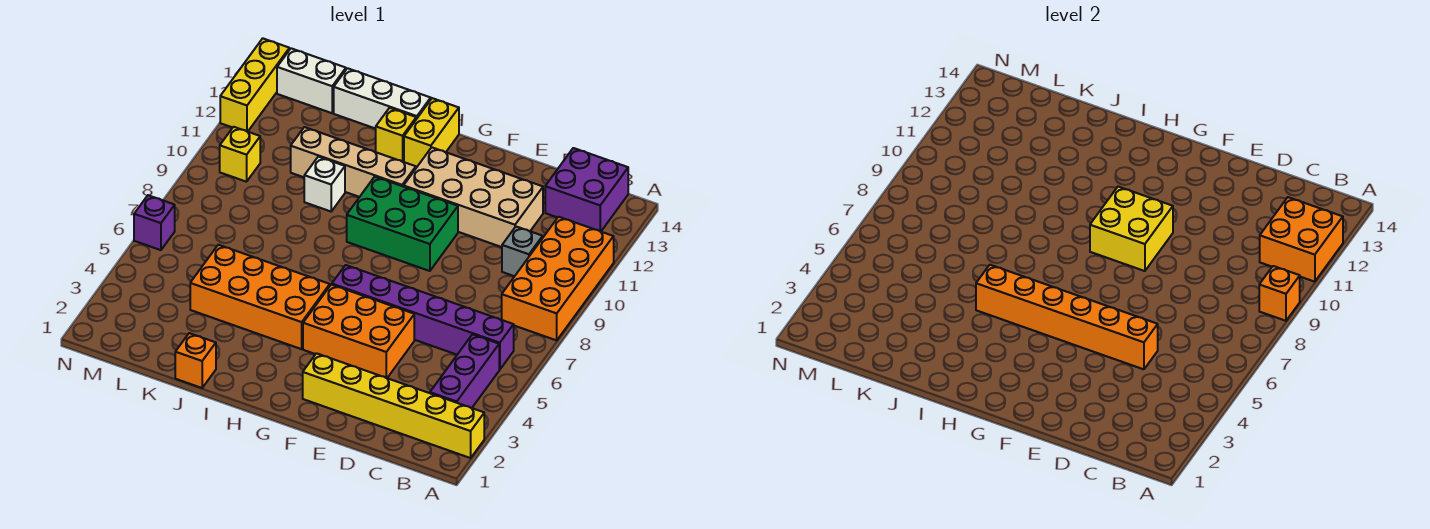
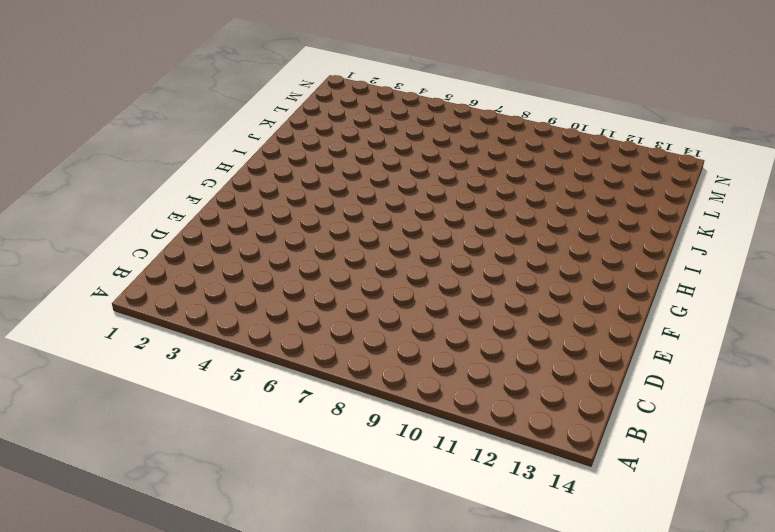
none -> yellow 1x6 brick [303,353,484,458]
none -> orange 2x4 brick [502,217,614,340]
none -> purple 1x3 brick [430,334,499,408]

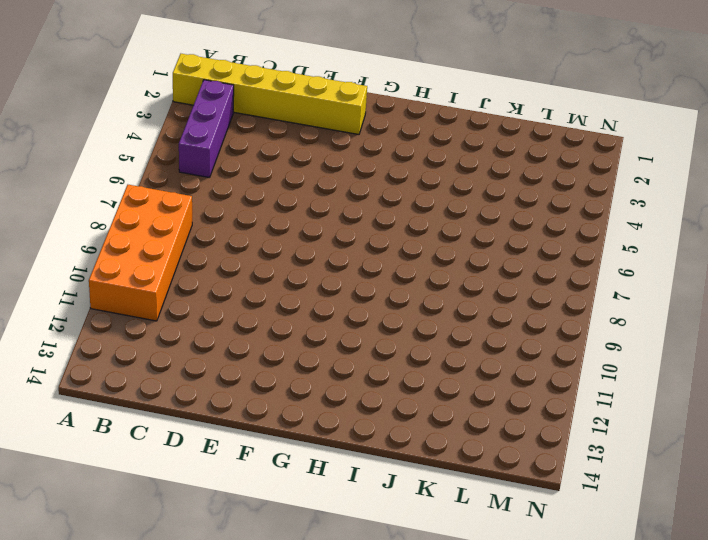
none -> purple 1x6 brick [332,265,514,370]
none -> purple 2x2 brick [545,148,628,231]
none -> grey 1x1 brick [502,227,543,276]

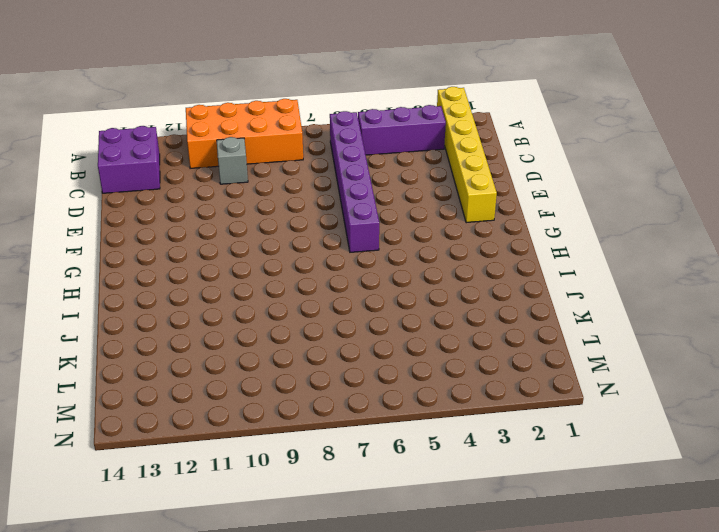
none -> tan 2x4 brick [404,147,543,247]
none -> orange 2x3 brick [303,284,414,378]
none -> green 2x3 brick [347,177,458,271]

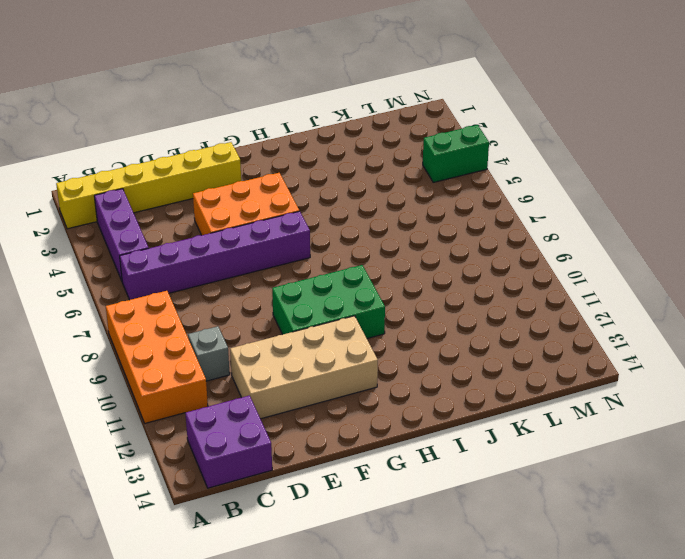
green 1x2 brick [423,125,489,182] -> none
none -> orange 2x4 brick [190,245,330,349]
none -> tan 1x4 brick [291,127,416,197]
none -> yellow 1x2 brick [404,98,459,168]

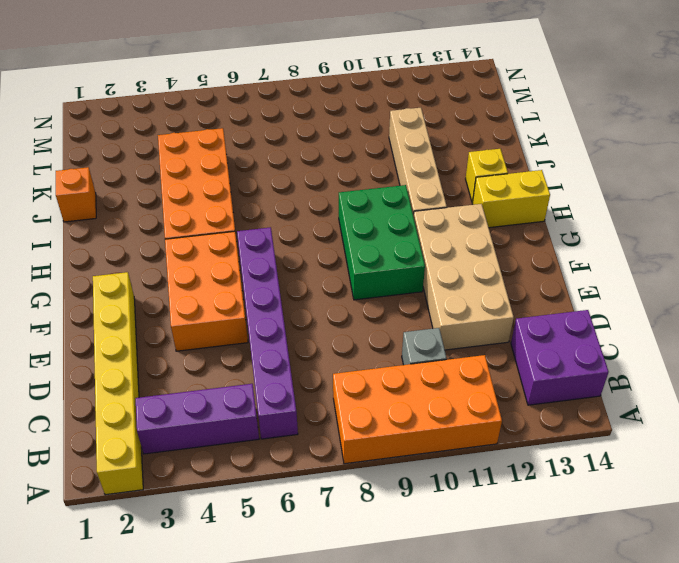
none -> white 1x3 brick [334,68,431,129]
none -> white 1x1 brick [304,157,345,211]
none -> white 1x2 brick [277,48,346,113]

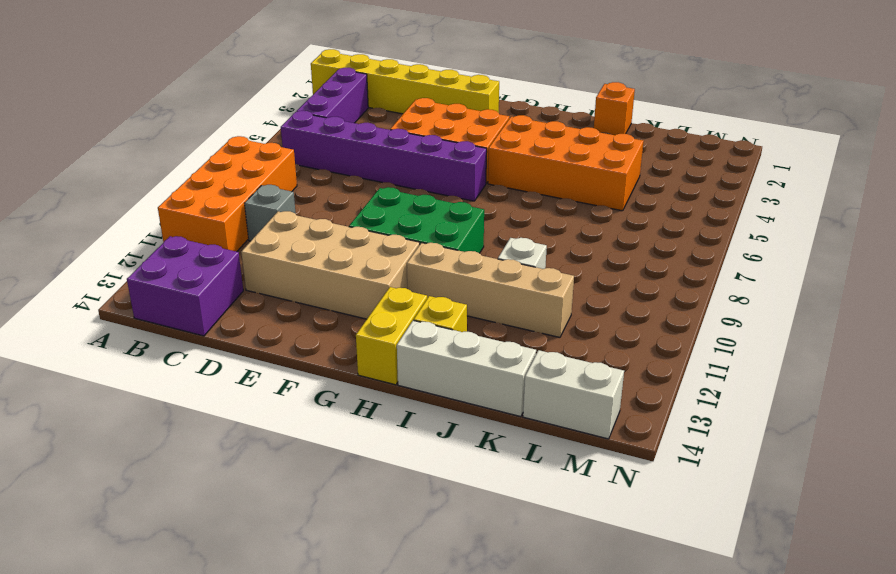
none -> yellow 1x1 brick [220,127,260,182]
none -> purple 1x1 brick [134,195,175,250]
none -> yellow 1x3 brick [220,38,289,132]

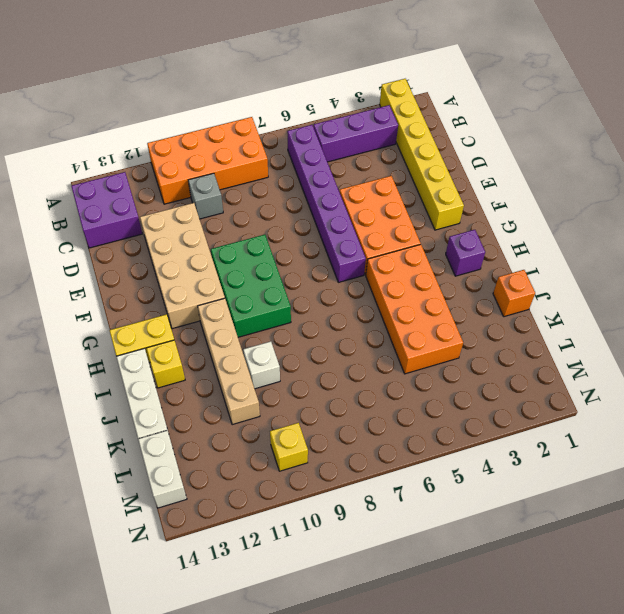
purple 1x1 brick [446,230,485,276] -> purple 1x1 brick moved to [134,195,175,250]
none -> yellow 1x3 brick [220,38,289,132]
none -> orange 1x1 brick [1259,266,1300,321]
none -> orange 2x2 brick [1260,197,1343,282]

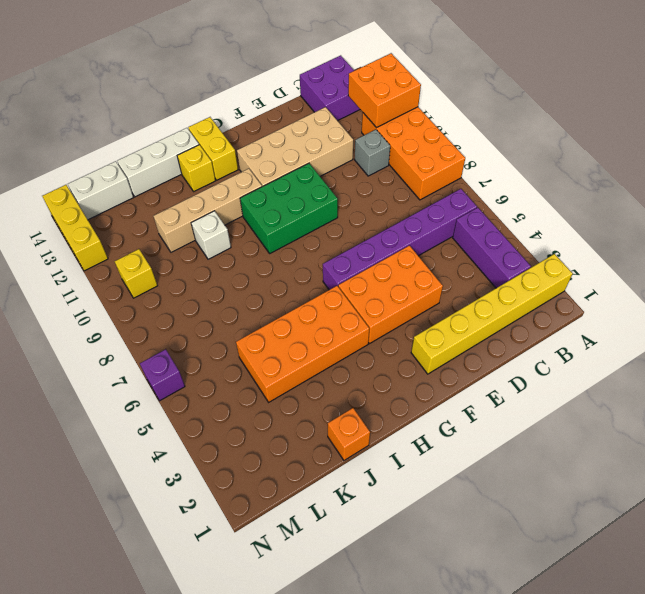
none -> orange 1x1 brick [1259,266,1300,321]
none -> orange 1x6 brick [976,265,1158,369]
none -> yellow 2x2 brick [1090,187,1173,271]

